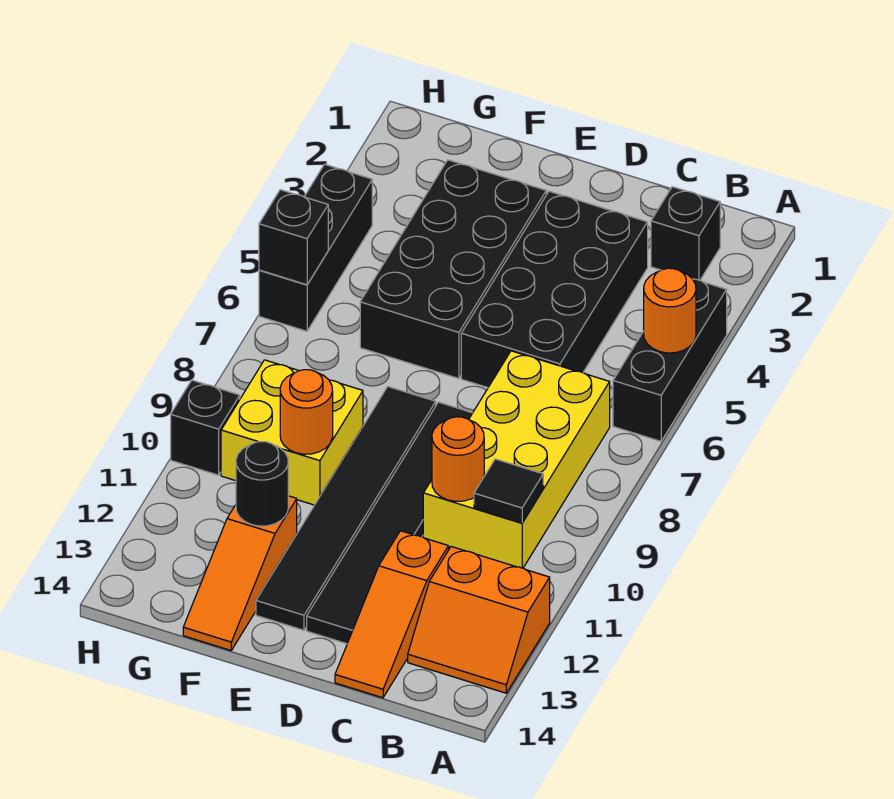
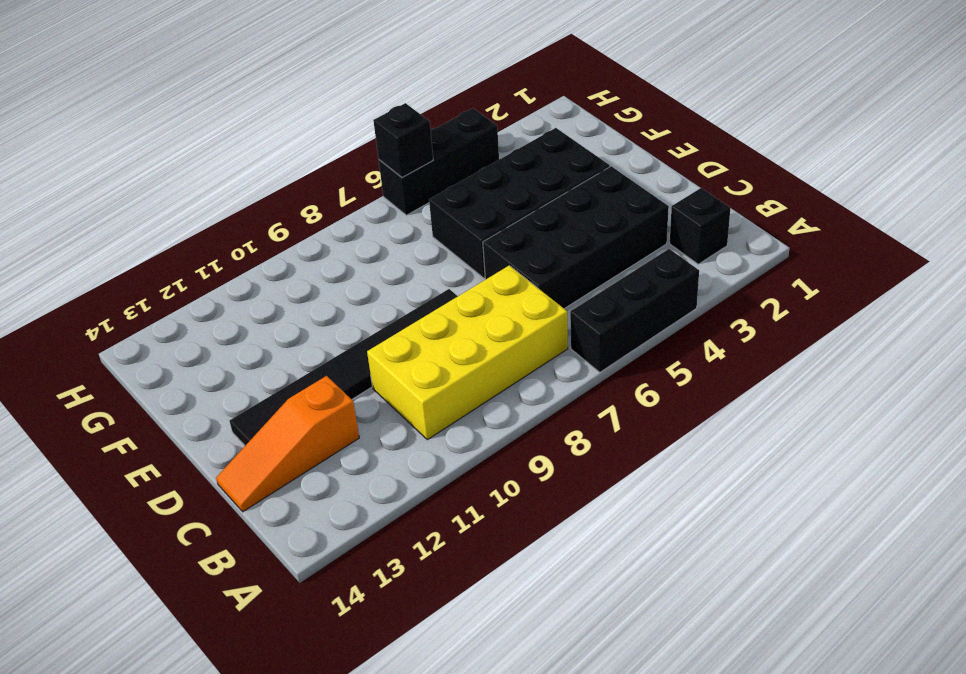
none -> orange 2x2 slope [408,547,550,693]
none -> black 1x6 tile [256,387,436,630]
none -> yellow 2x2 brick [221,360,363,505]

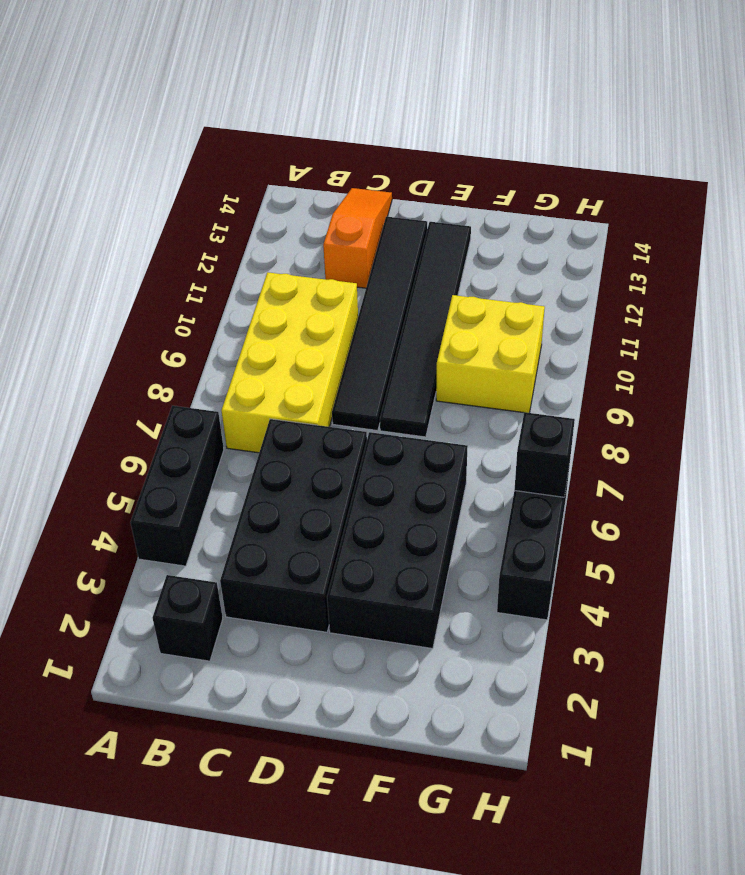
none -> orange 2x2 slope [408,547,550,693]
none -> orange 1x3 slope [183,496,297,650]
none -> black 1x1 brick [171,380,240,475]

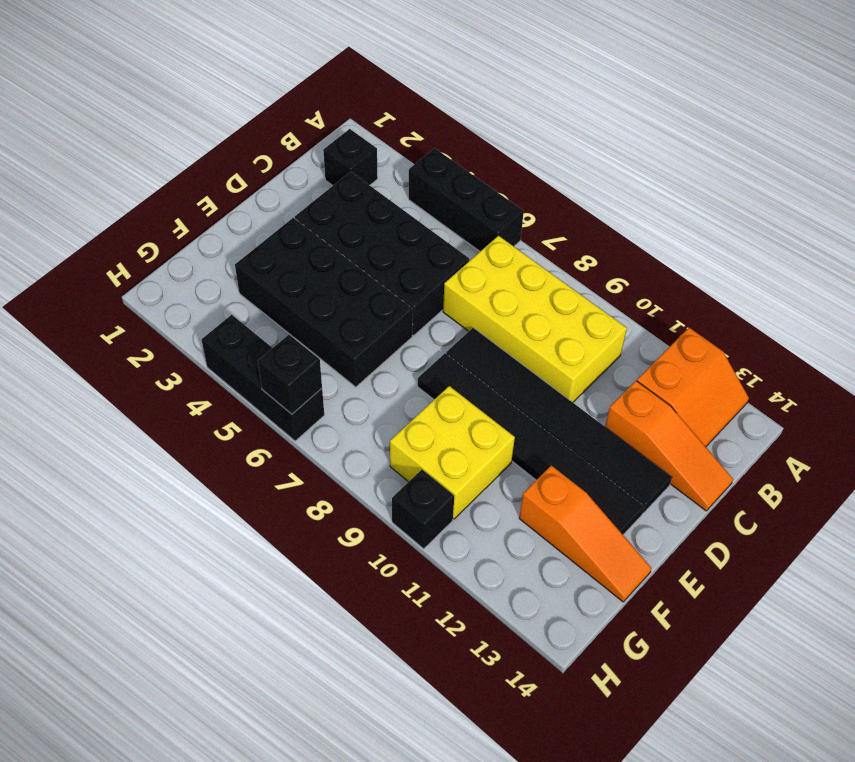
none -> orange 1x1 round brick [644,268,696,353]
none -> black 1x1 tile [474,459,543,523]
none -> orange 1x1 round brick [432,417,484,501]

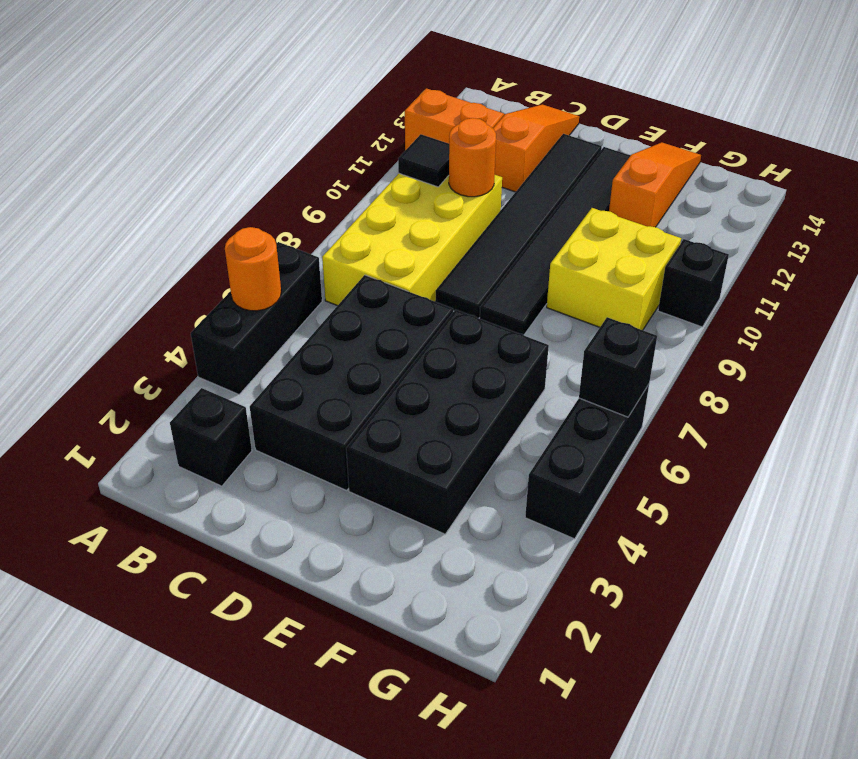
none -> orange 1x1 round brick [280,370,333,454]
none -> black 1x1 round brick [236,442,288,526]

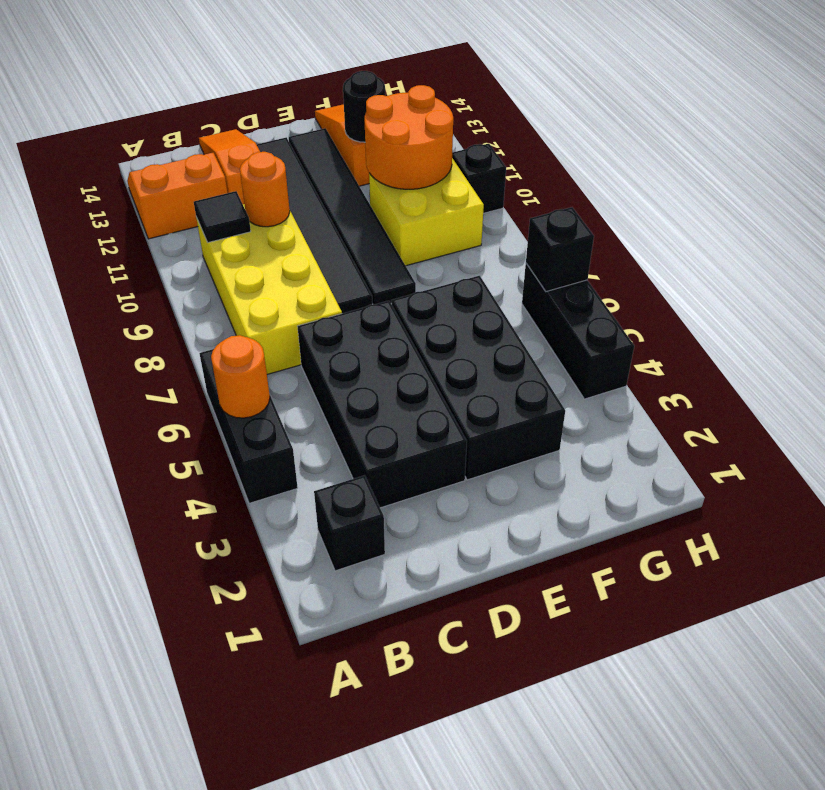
orange 2x2 round brick [365,85,453,189] -> orange 1x1 round brick [280,370,333,454]

